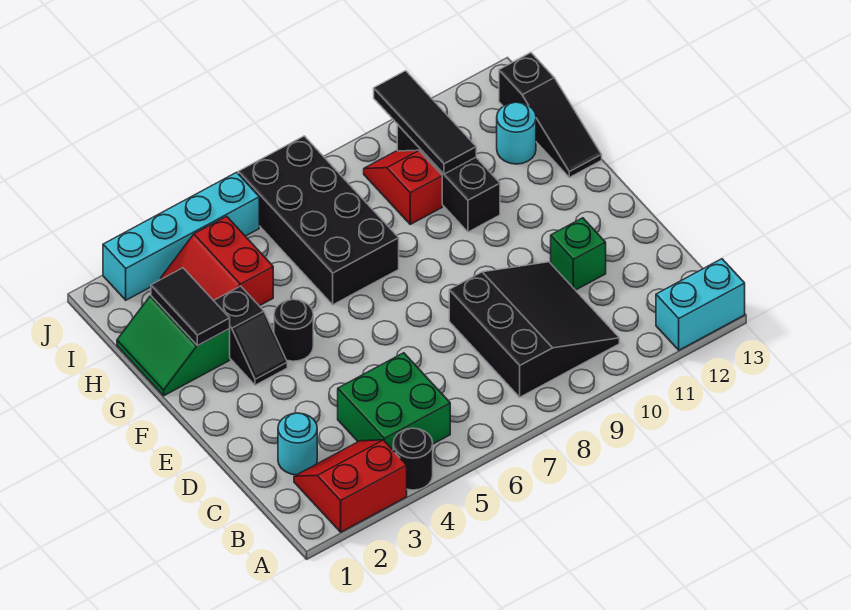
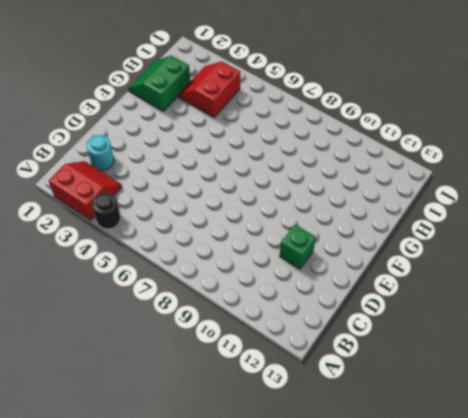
none -> cyan 1x2 brick [656,259,745,350]
none -> green 2x2 brick [338,353,450,450]
none -> black 3x3 slope [449,262,619,397]

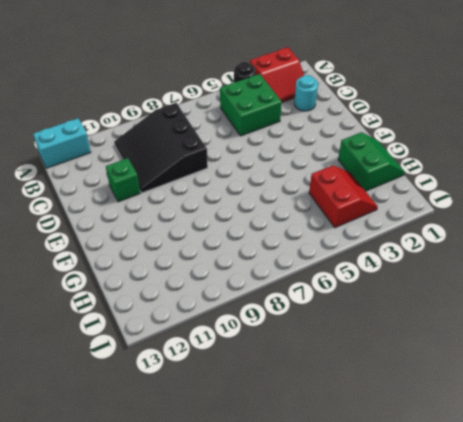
none -> black 1x2 slope [214,286,287,385]
none -> black 1x1 round brick [274,299,313,361]
none -> black 2x4 brick [238,136,399,305]

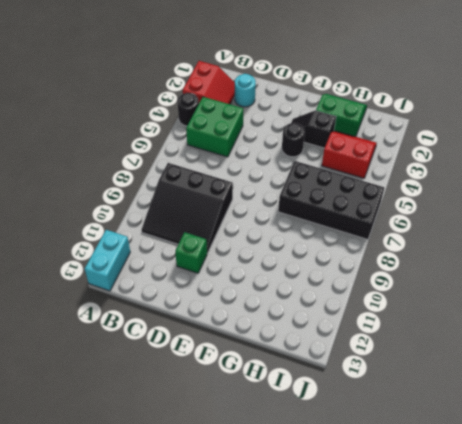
none -> black 1x3 brick [397,125,500,232]
none -> black 1x3 slope [499,53,602,177]
none -> red 1x2 slope [364,150,442,224]

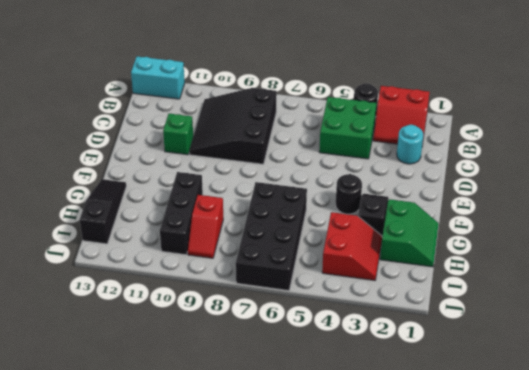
none -> cyan 1x1 round brick [497,102,536,164]
none -> cyan 1x4 brick [103,172,259,300]
none -> black 1x2 tile [151,268,230,345]

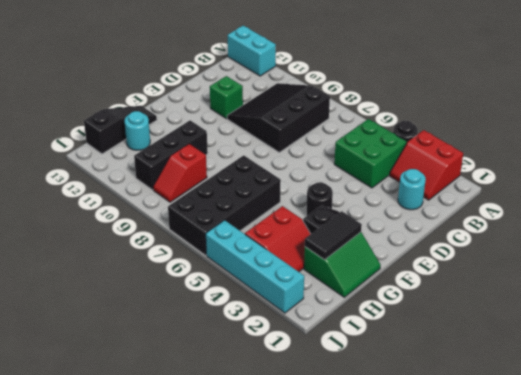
none -> black 1x3 tile [374,71,476,174]

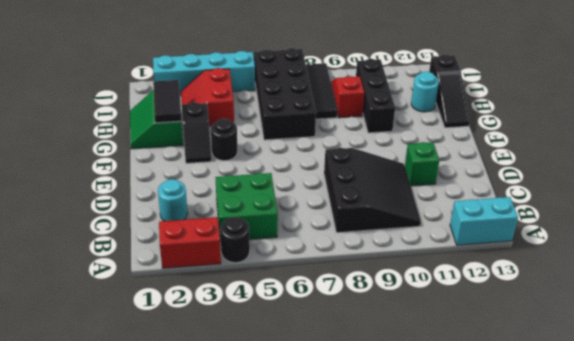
black 1x3 tile [306,63,337,119] -> black 1x3 tile moved to [374,71,476,174]

